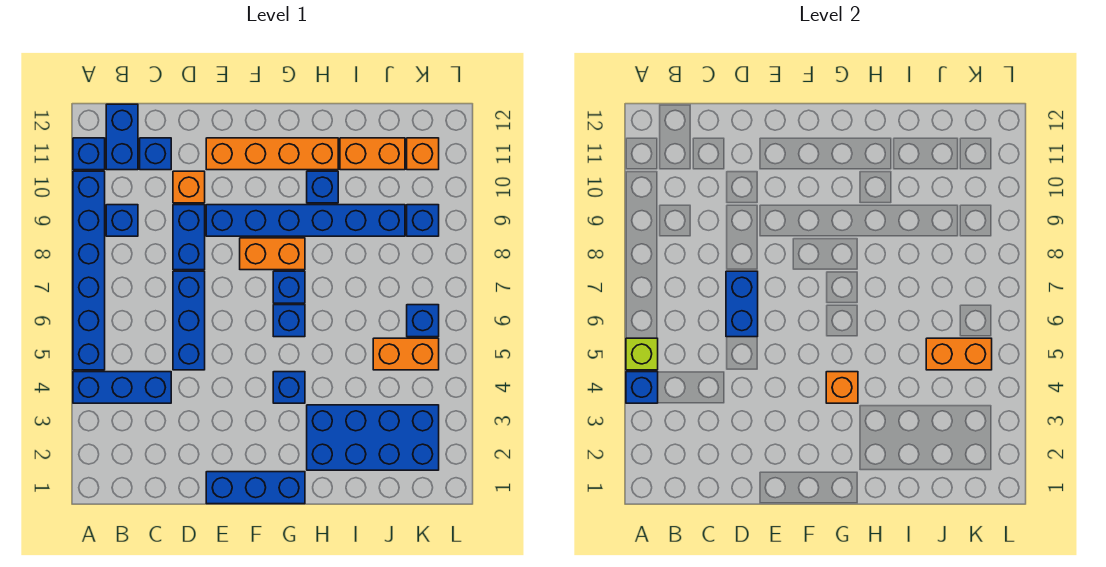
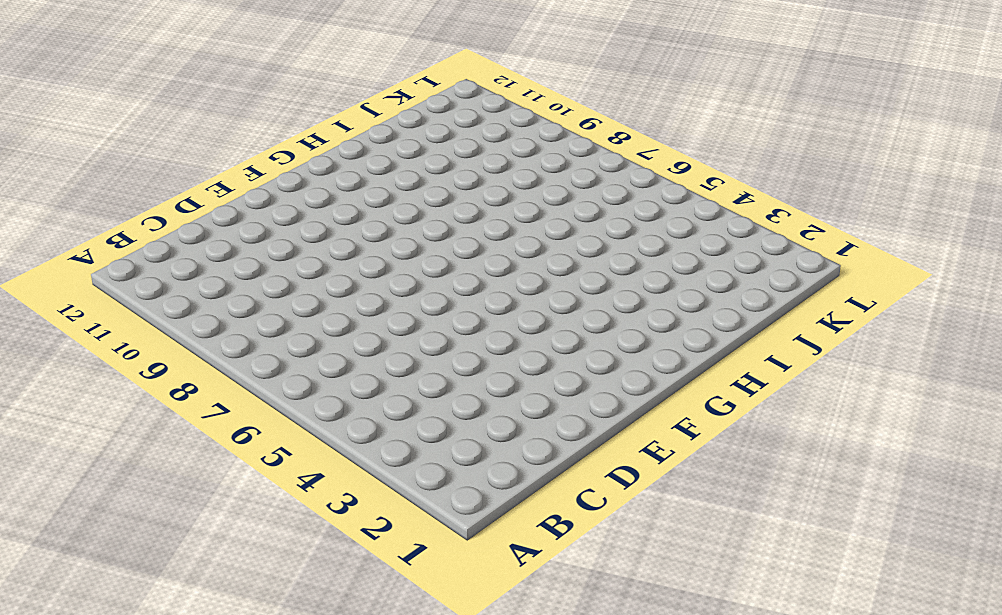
none -> blue 1x3 brick [73,372,171,403]
none -> blue 1x6 brick [73,171,105,370]
none -> blue 1x1 brick [73,138,105,170]

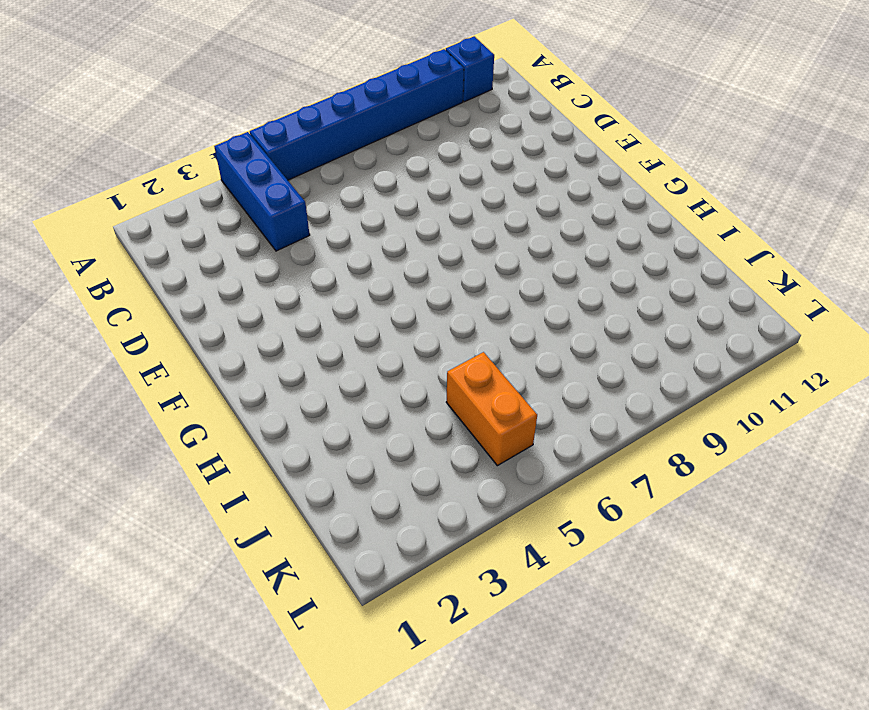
none -> blue 1x1 brick [106,205,138,236]
none -> blue 1x2 brick [106,104,138,170]
none -> blue 1x1 brick [140,138,171,170]

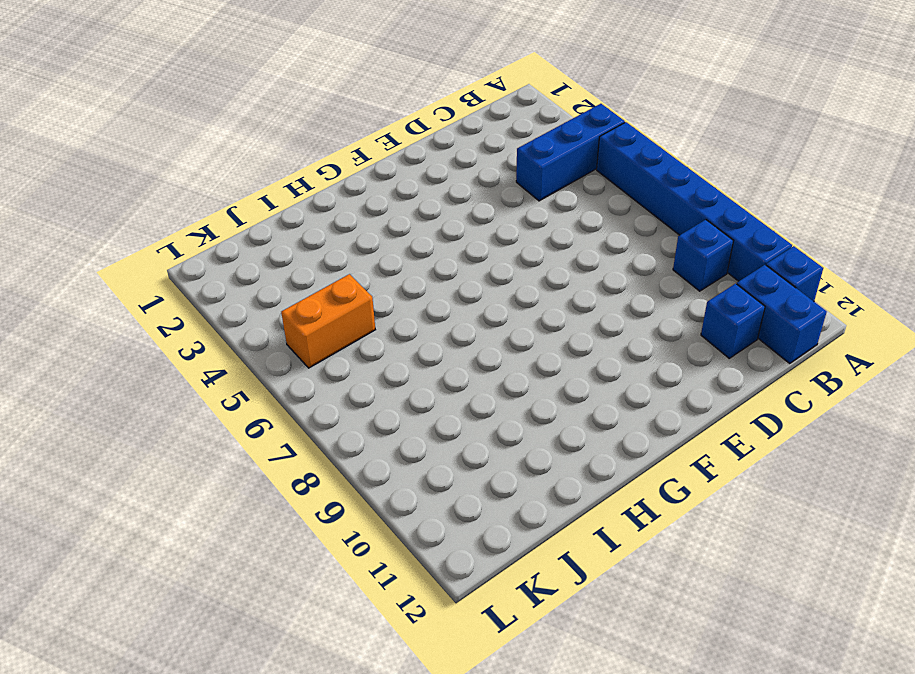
none -> blue 1x3 brick [173,271,205,370]
none -> blue 1x2 brick [173,205,205,270]
none -> orange 1x1 brick [173,171,205,203]

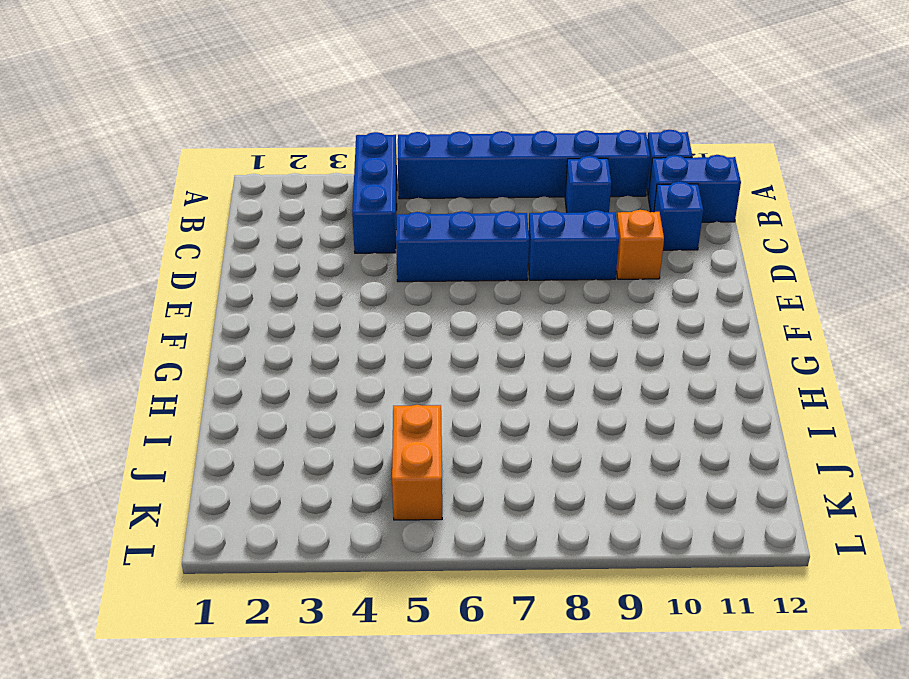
none -> blue 1x3 brick [206,472,305,504]
none -> blue 1x6 brick [206,205,405,236]
none -> orange 1x4 brick [206,138,338,170]

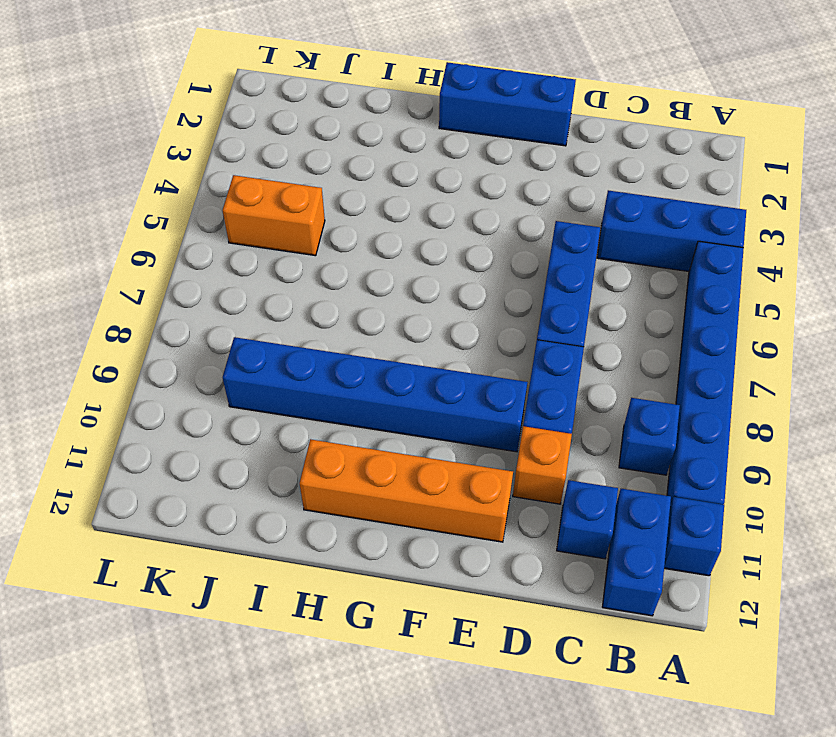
none -> orange 1x2 brick [240,238,305,270]
none -> blue 1x1 brick [273,372,305,403]
none -> blue 1x1 brick [273,305,305,337]

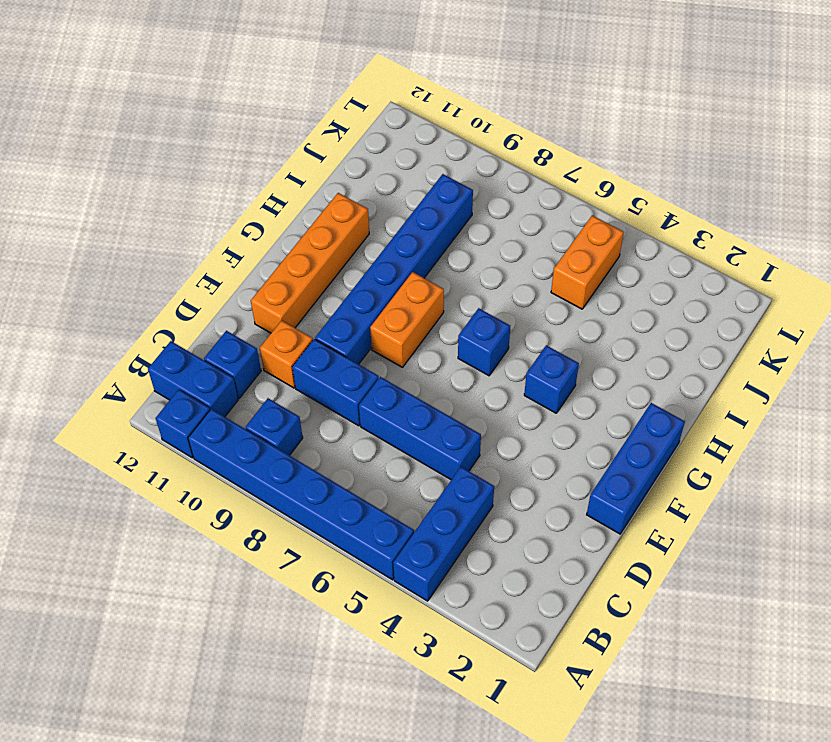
none -> blue 1x1 brick [273,271,305,303]
none -> blue 2x4 brick [307,405,439,470]
none -> blue 1x1 brick [307,171,338,203]

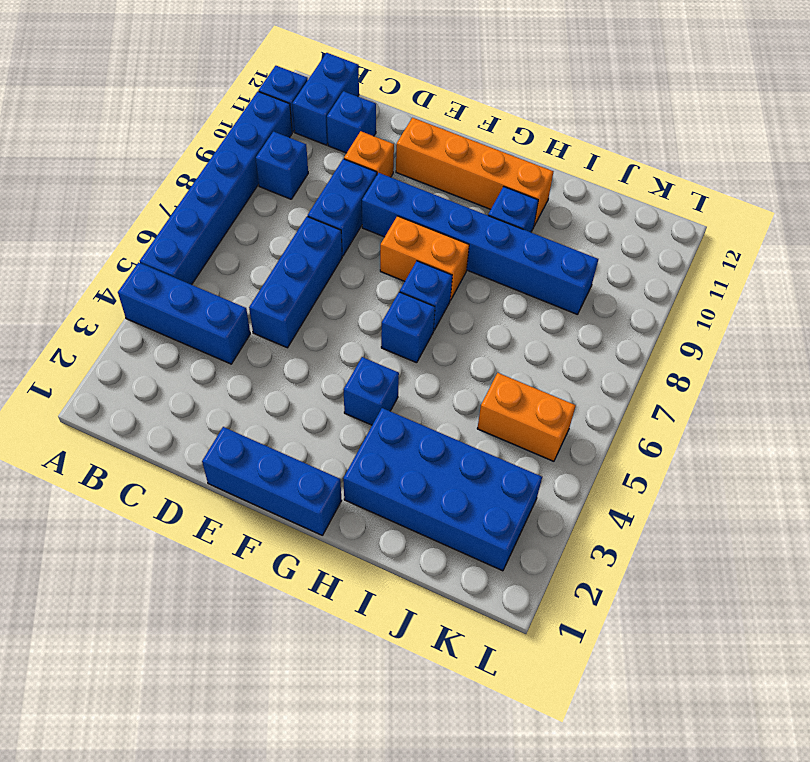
none -> orange 1x2 brick [340,138,405,170]
none -> blue 1x1 brick [407,305,439,337]
none -> blue 1x1 brick [407,205,439,236]

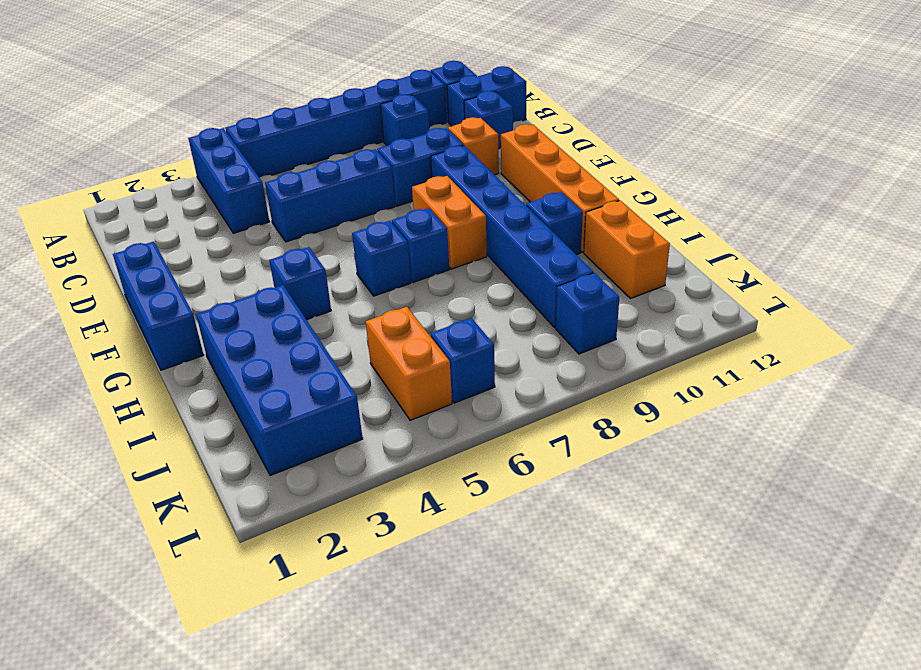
none -> orange 1x1 brick [407,138,439,170]
none -> blue 1x1 brick [626,372,658,403]
none -> lime 1x1 brick [626,338,658,370]

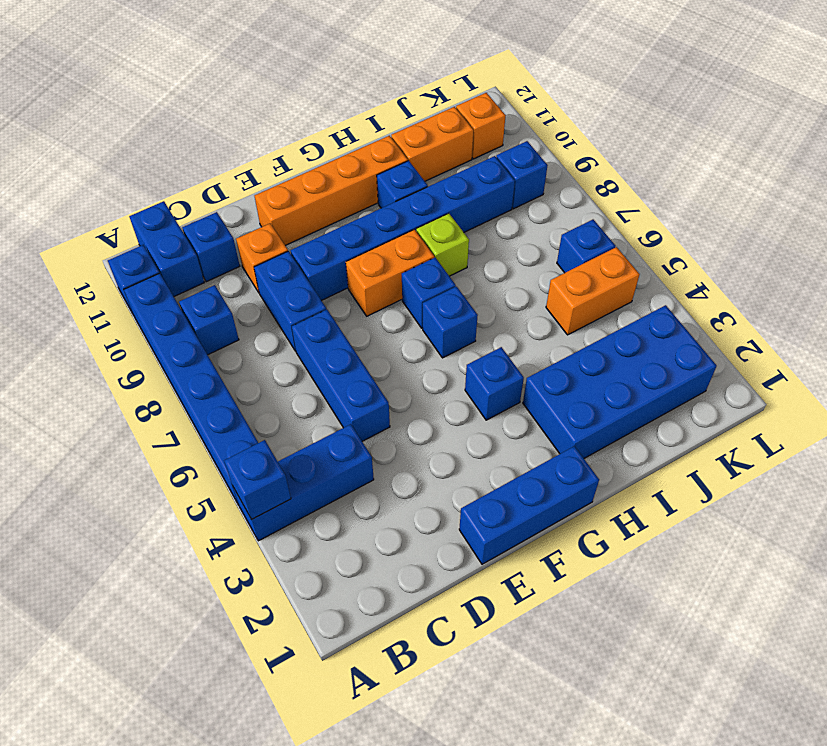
lime 1x1 brick [416,213,469,276] -> lime 1x1 brick moved to [626,338,658,370]
none -> blue 1x2 brick [726,271,758,337]
none -> orange 1x1 brick [826,372,858,403]
none -> orange 1x2 brick [926,338,992,370]

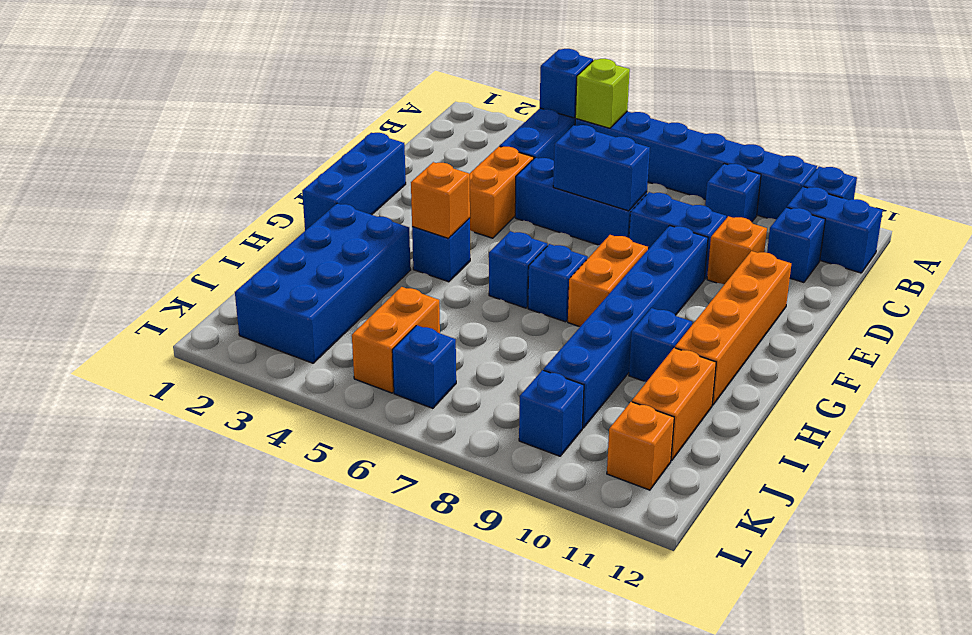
orange 1x2 brick [470,146,534,238] -> orange 1x2 brick moved to [926,338,992,370]

